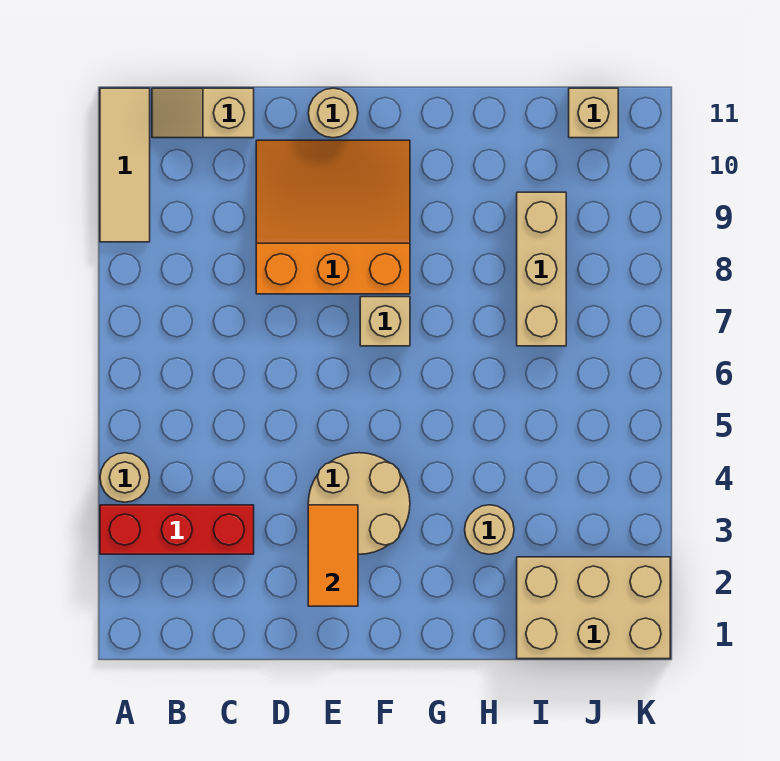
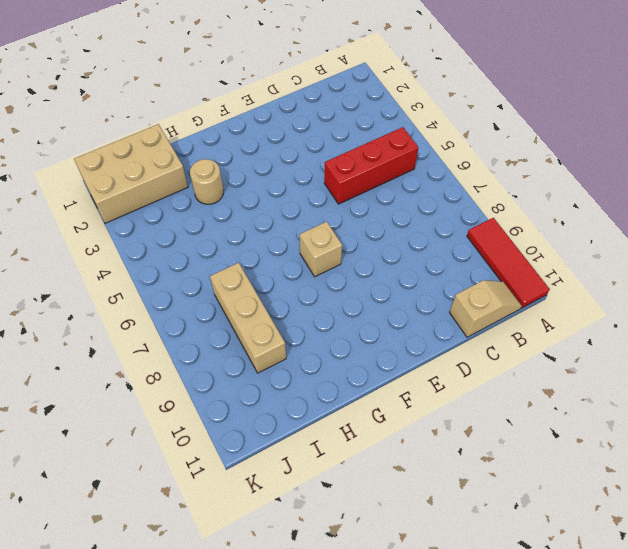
red 1x3 tile [467,218,550,308] -> tan 1x3 tile [100,88,150,242]
red 1x3 brick [324,127,419,204] -> red 1x3 brick moved to [100,505,254,554]
none -> tan 1x1 round brick [100,453,150,502]
none -> orange 3x3 slope [256,140,410,294]
none -> tan 2x2 round brick [308,453,410,554]

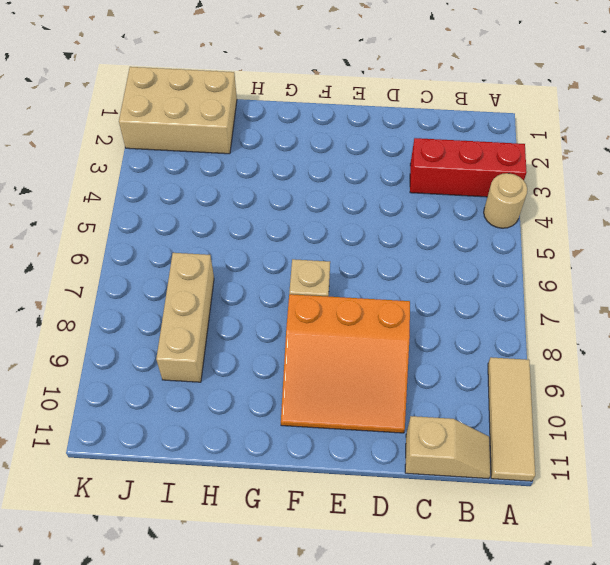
none -> tan 2x2 round brick [308,453,410,554]
none -> tan 1x1 round brick [308,88,358,138]
none -> tan 1x1 round brick [465,505,514,554]

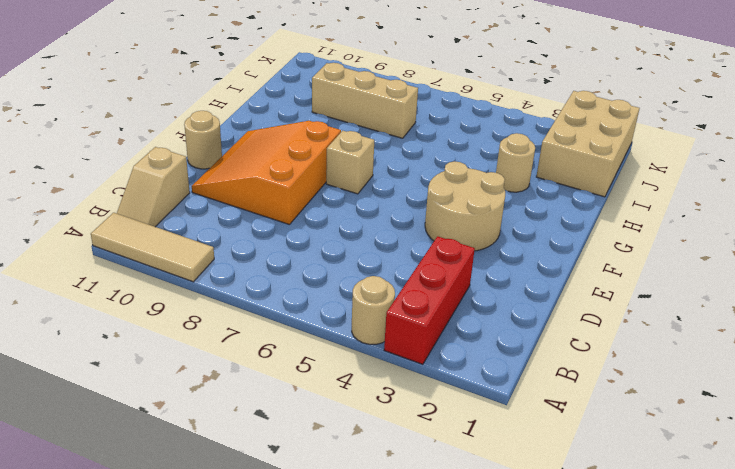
none -> tan 1x1 brick [569,88,618,138]
none -> orange 1x2 tile [308,505,358,606]

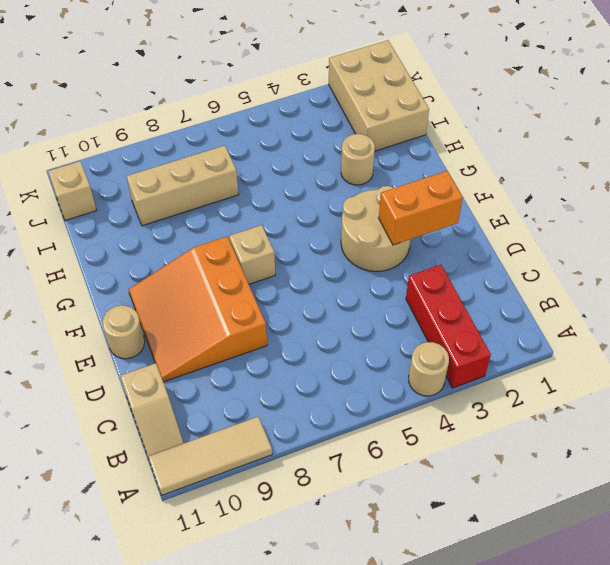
orange 1x2 brick [379,171,463,245] -> orange 1x2 tile [308,505,358,606]

